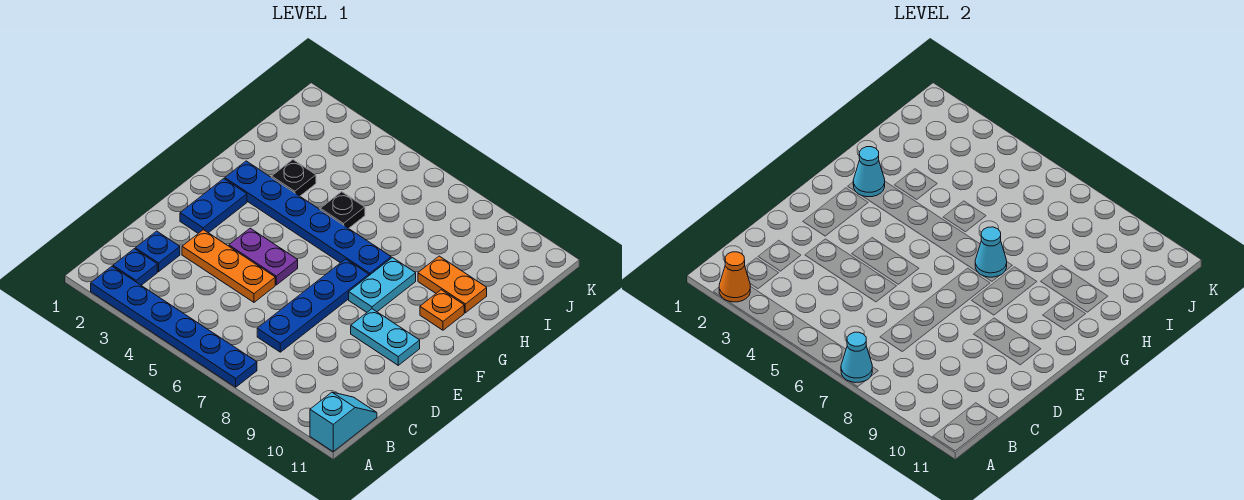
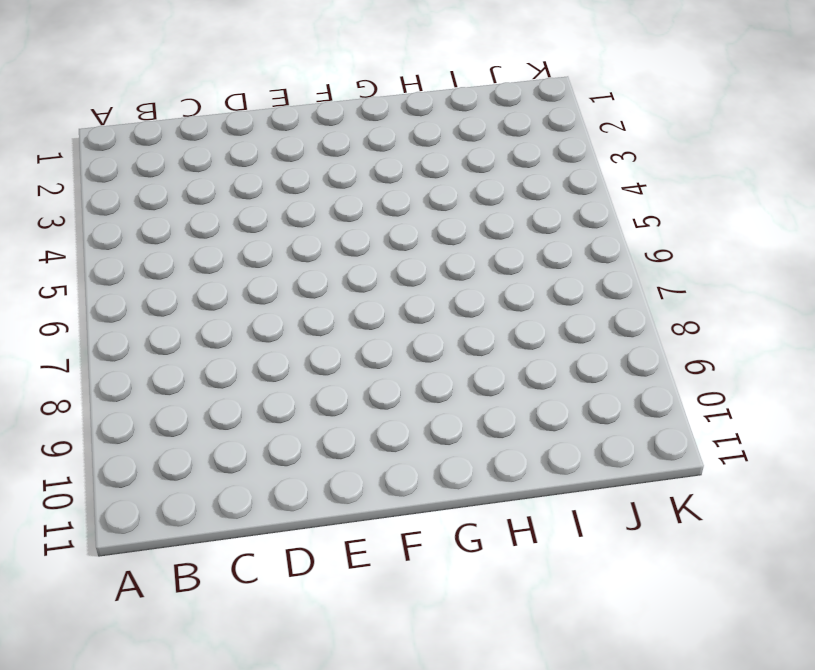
none -> blue 1x6 plate [91,266,257,387]
none -> cyan 1x2 slope [310,392,377,452]
none -> blue 1x1 plate [113,249,157,285]

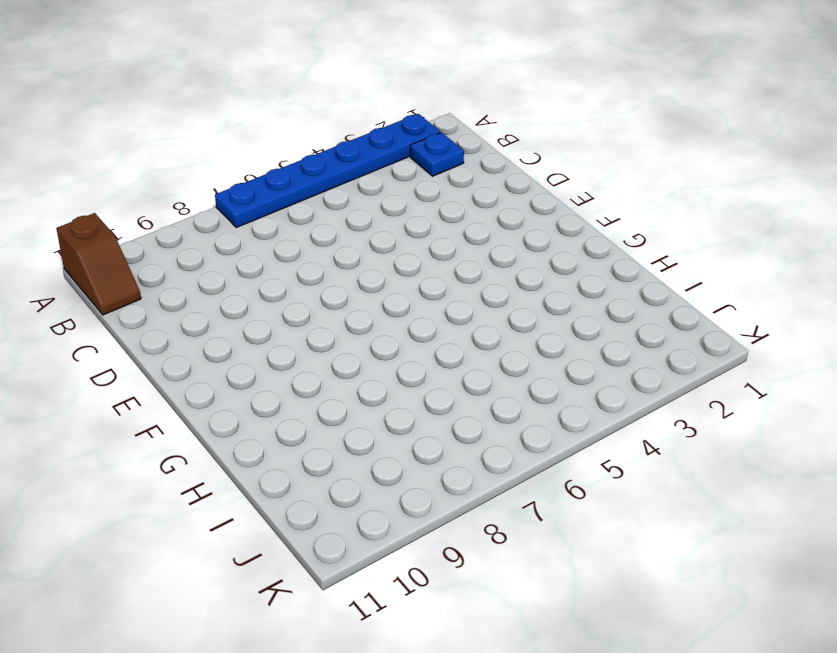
brown 1x2 slope [56,213,141,315] -> cyan 1x2 slope [310,392,377,452]
none -> blue 1x1 plate [135,231,180,272]
none -> blue 1x4 plate [257,259,369,352]
none -> orange 1x3 plate [182,230,275,302]

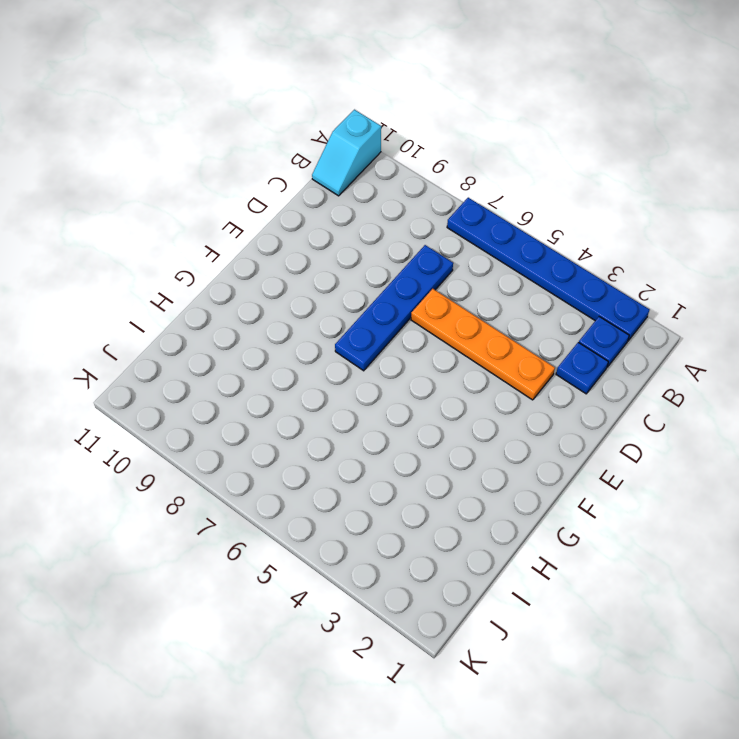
orange 1x4 plate [411,289,555,400] -> orange 1x3 plate [182,230,275,302]
none -> blue 1x2 plate [180,179,247,233]
none -> purple 1x2 plate [229,228,298,285]
none -> cyan 1x2 plate [351,309,420,365]

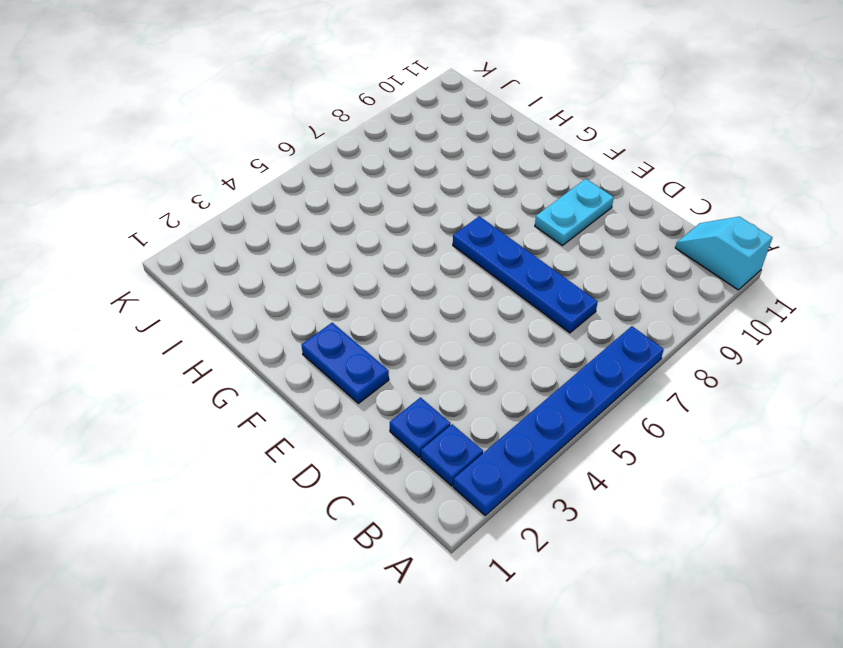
none -> orange 1x3 plate [182,230,275,302]
none -> purple 1x2 plate [229,228,298,285]
none -> cyan 1x2 plate [349,258,416,312]

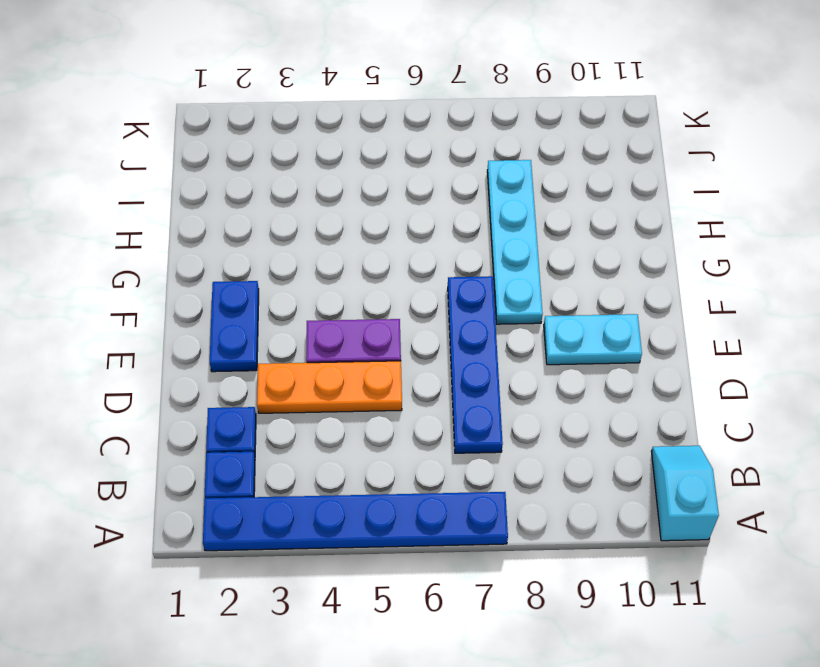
cyan 1x4 plate [487,160,543,324] -> cyan 1x2 plate [349,258,416,312]
none -> blue 1x6 plate [225,161,391,275]
none -> orange 1x1 plate [420,290,464,330]
none -> black 1x1 plate [272,160,316,196]

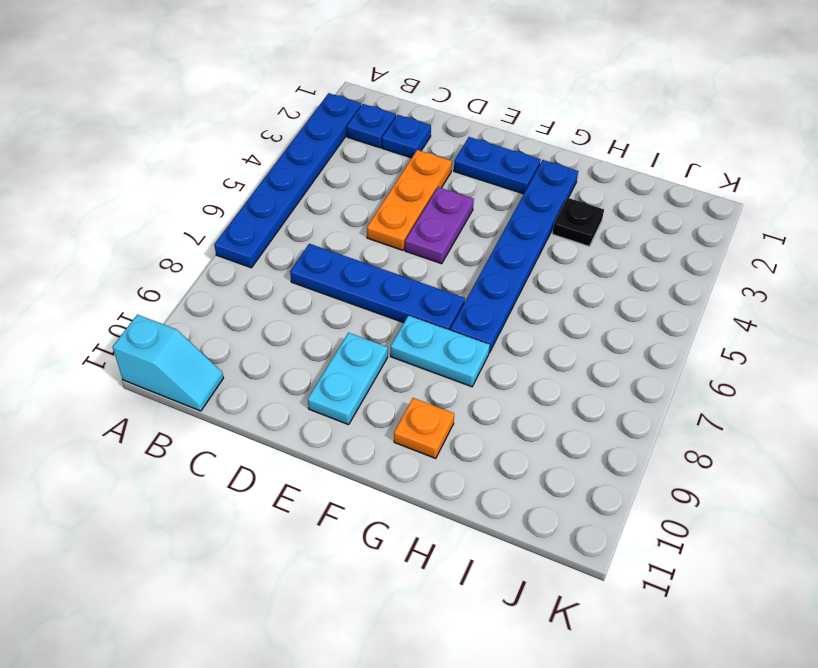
none -> black 1x1 plate [320,192,365,228]
none -> orange 1x2 plate [418,256,487,313]
none -> orange 1x1 cone [719,252,750,302]

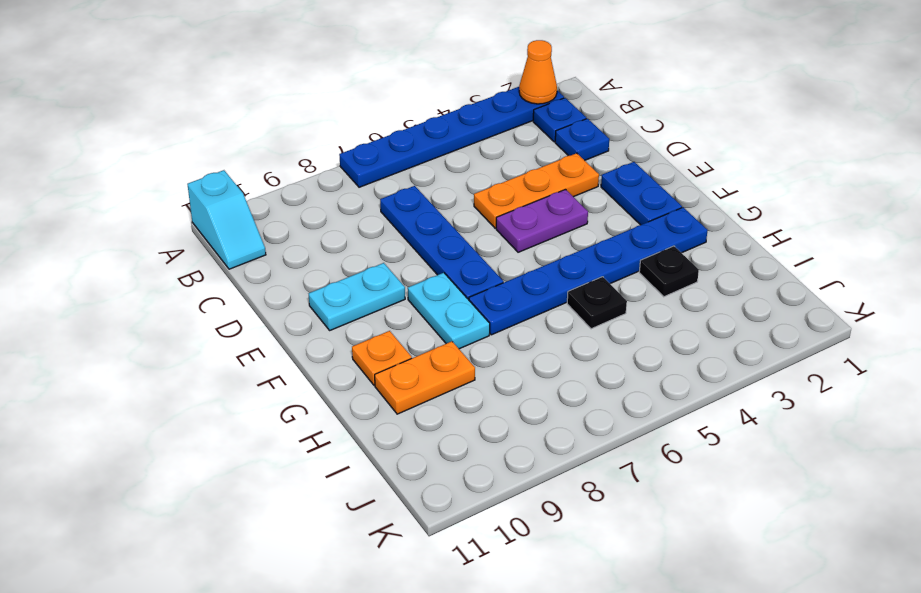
none -> cyan 1x1 cone [841,332,872,383]
none -> cyan 1x1 cone [853,147,885,197]
none -> cyan 1x1 cone [975,227,1007,277]

